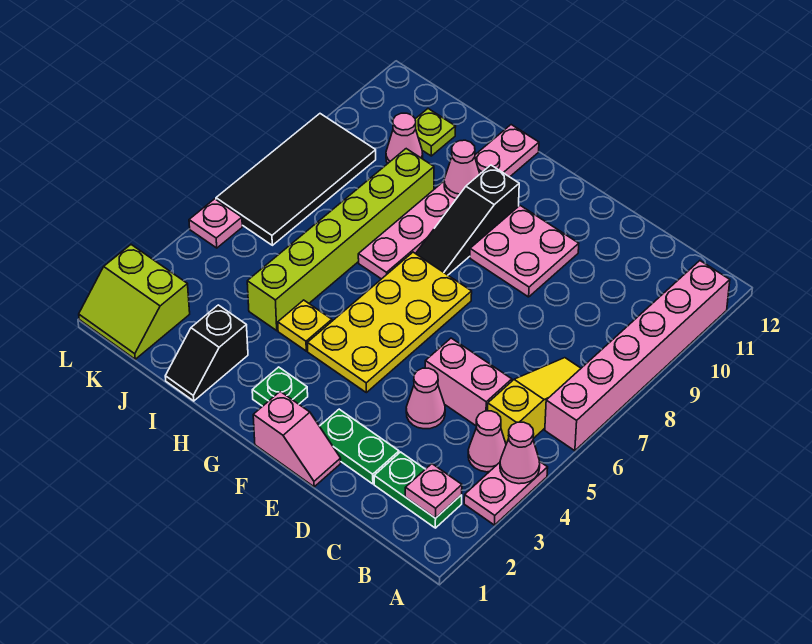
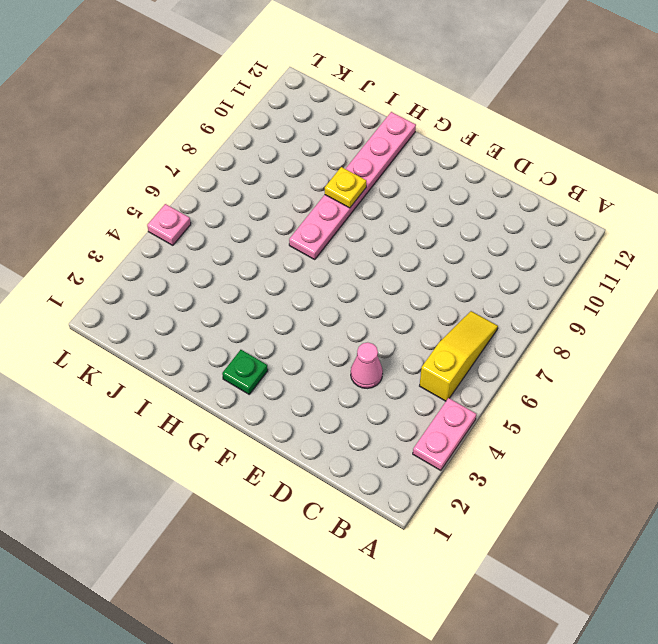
yellow 1x1 plate [325,167,366,208] -> yellow 1x1 plate moved to [278,300,332,351]
none -> pink 1x6 brick [545,261,730,451]
none -> green 1x2 plate [374,452,462,528]
none -> pink 1x1 cone [468,411,506,472]

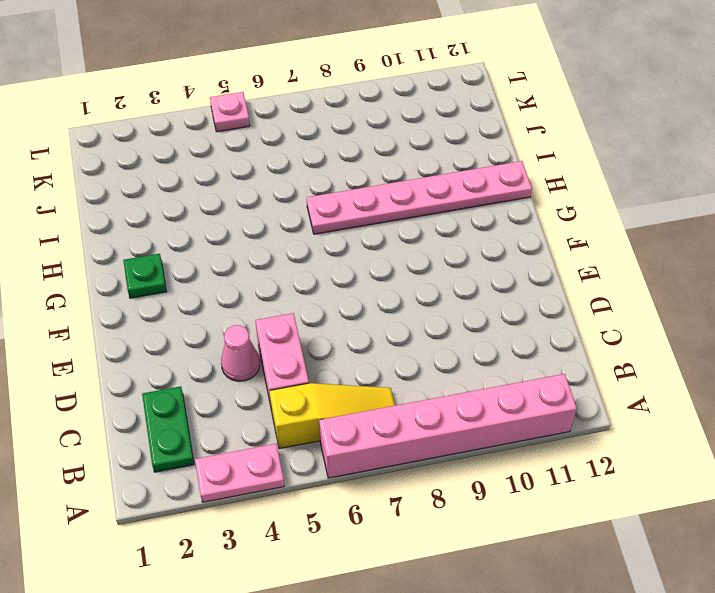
none -> pink 1x1 cone [468,411,506,472]
none -> green 1x2 plate [320,409,399,484]
none -> pink 1x2 slope [253,391,341,487]

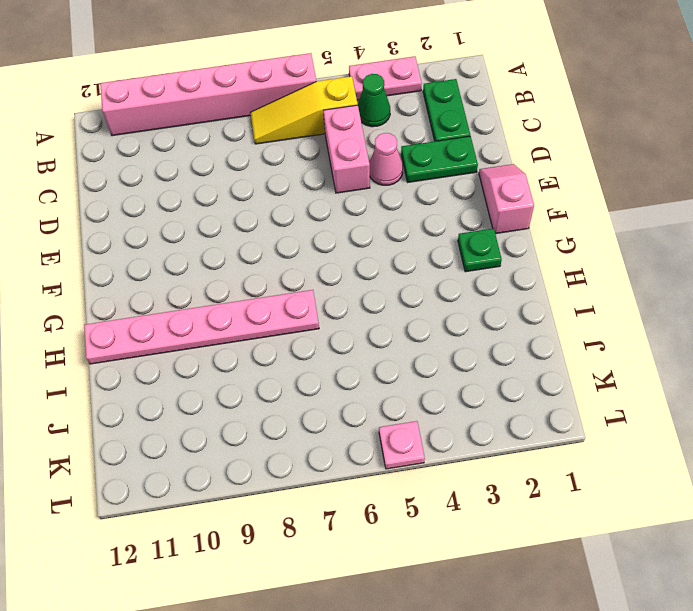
green 1x1 cone [358,74,390,127] -> pink 1x1 cone [468,411,506,472]
green 1x2 plate [401,136,478,182] -> green 1x2 plate turned to [320,409,399,484]
none -> pink 2x2 plate [470,206,579,297]
none -> yellow 2x4 plate [308,252,472,393]
none -> black 1x3 slope [416,165,519,275]

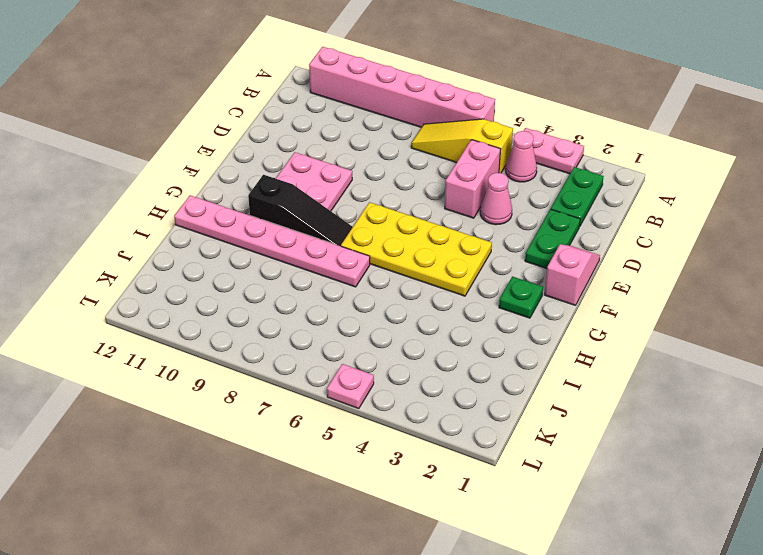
none -> yellow 1x1 plate [278,300,332,351]
none -> black 1x2 slope [165,305,248,401]
none -> lime 1x6 brick [247,149,434,331]

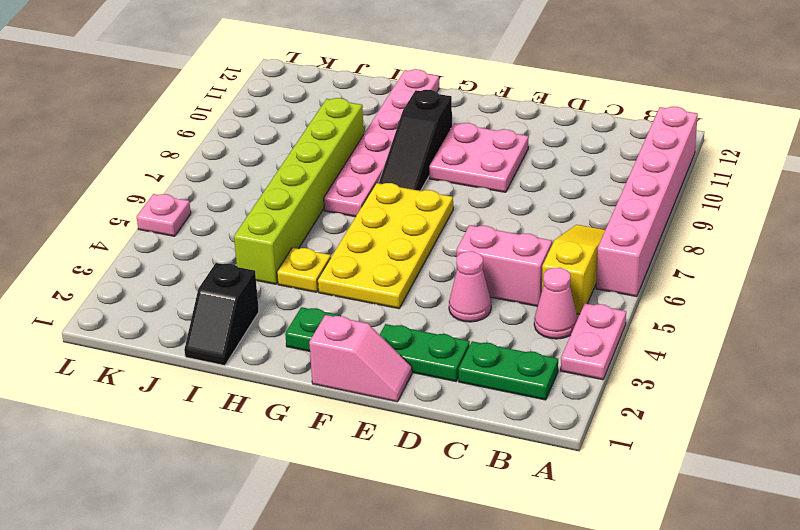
none -> pink 1x1 cone [386,113,423,163]
none -> lime 1x1 plate [415,109,456,156]
none -> lime 2x2 slope [79,245,190,359]

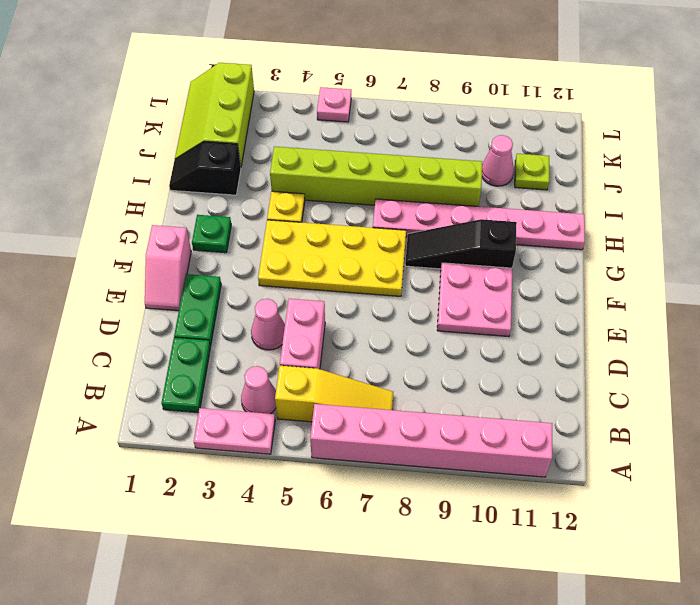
lime 2x3 slope [175,63,254,166] -> lime 2x2 slope [79,245,190,359]
none -> black 2x4 tile [216,114,376,245]
none -> pink 1x1 cone [500,422,540,484]
none -> pink 1x1 plate [405,464,462,518]

